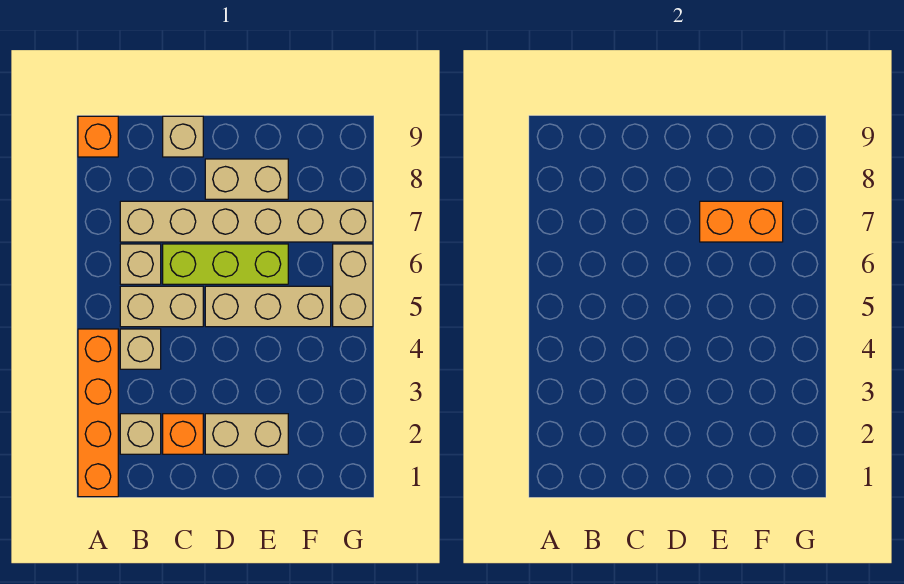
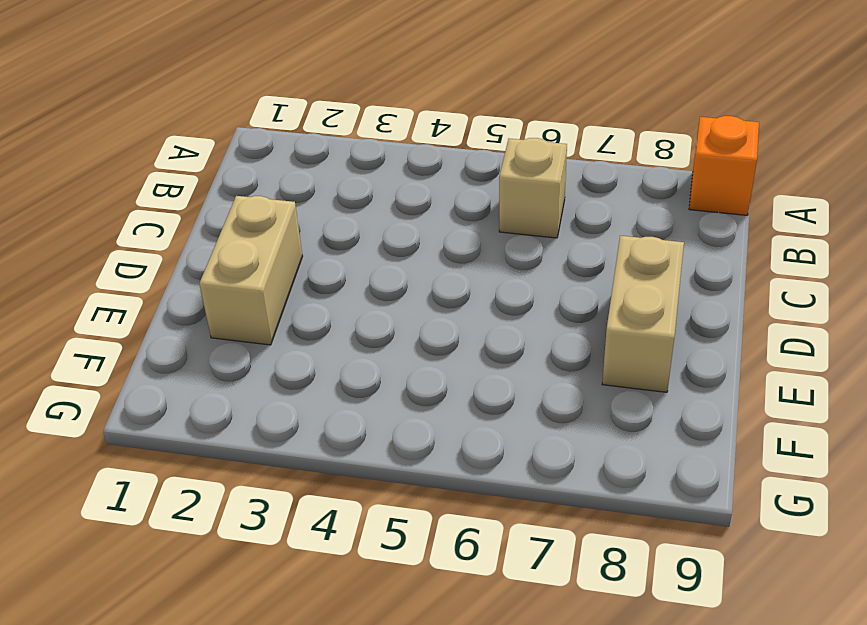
none -> orange 1x4 brick [78,329,118,497]
none -> tan 1x1 brick [120,414,161,454]
none -> tan 1x1 brick [120,329,161,369]

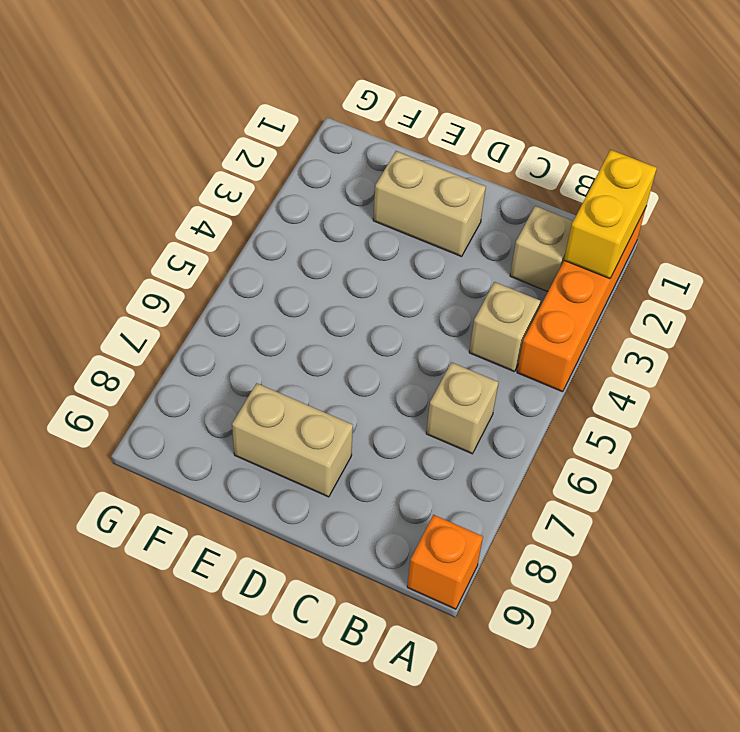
yellow 1x2 brick [564,150,657,279] -> none
none -> tan 1x2 brick [120,286,203,327]
none -> tan 1x6 brick [120,201,373,242]
none -> orange 1x1 brick [163,414,203,454]

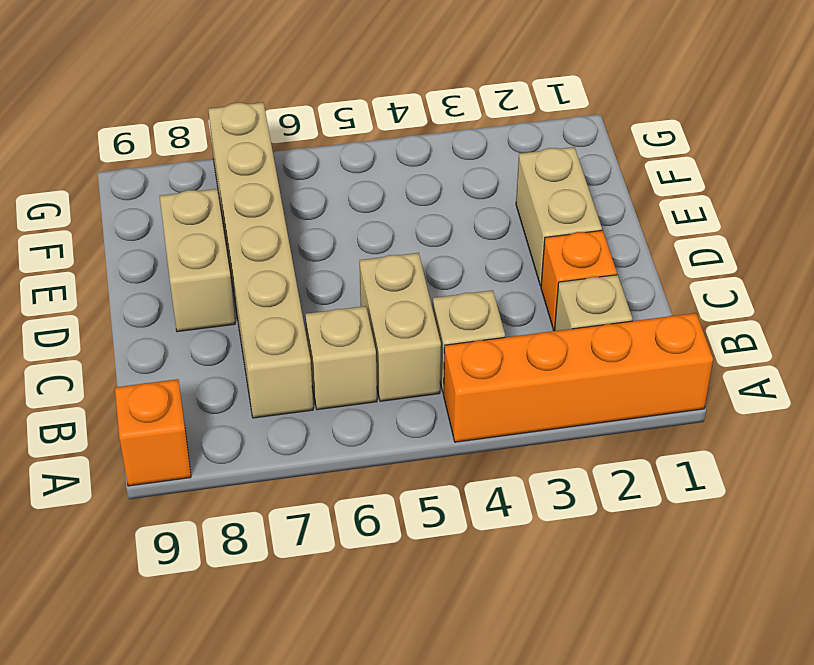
none -> lime 1x3 brick [163,244,288,284]
none -> tan 1x1 brick [163,116,203,157]
none -> tan 1x3 brick [205,286,331,327]

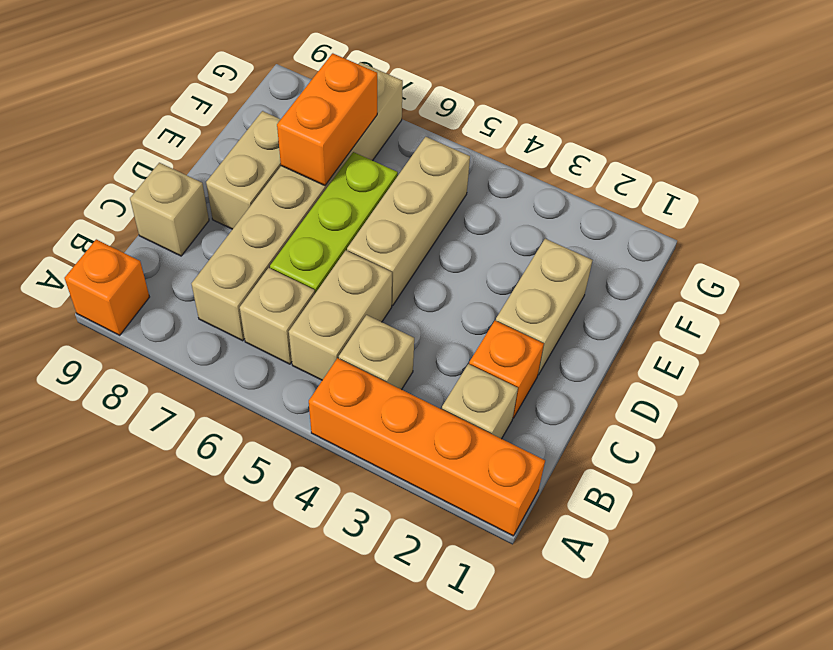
none -> tan 1x2 brick [333,244,373,327]

